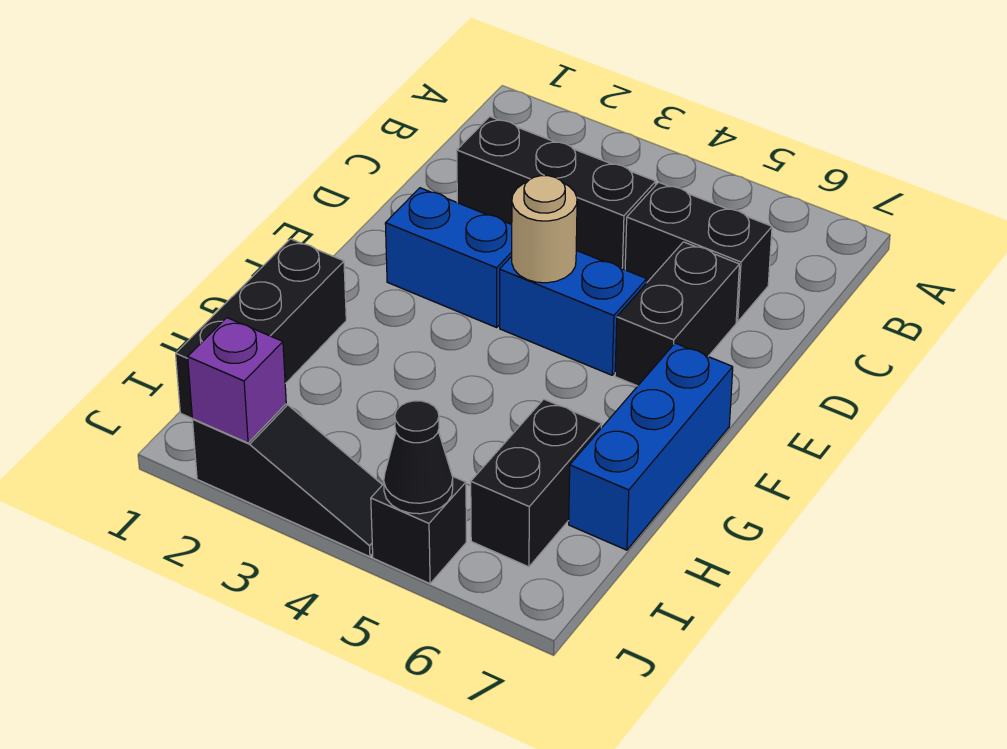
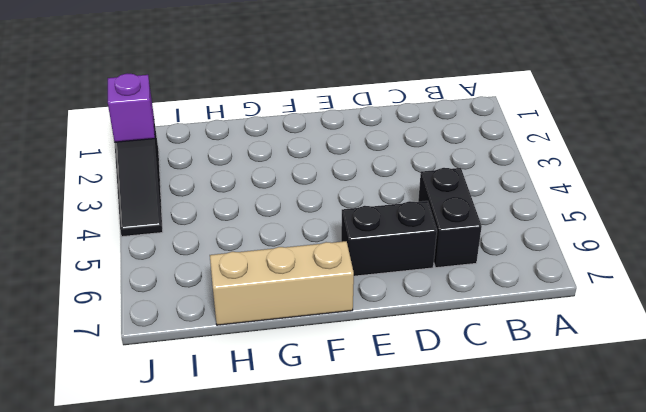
tan 1x3 brick [210,241,354,325] -> blue 1x3 brick [569,343,733,550]
none -> black 1x3 brick [457,117,656,270]
none -> blue 1x2 brick [385,188,512,328]
none -> blue 1x2 brick [500,250,647,375]

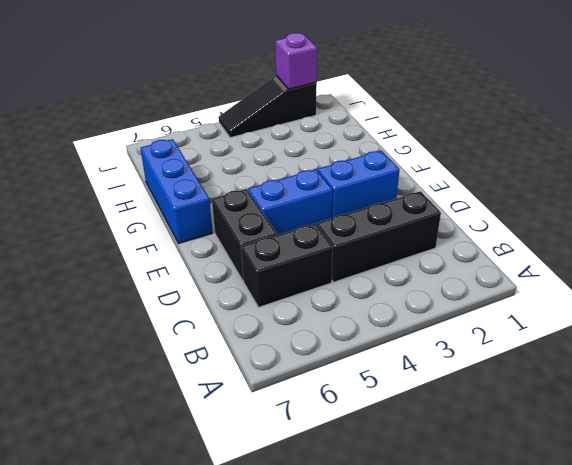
none -> black 1x3 brick [176,239,346,418]
none -> black 1x2 brick [471,399,601,567]
none -> black 1x1 brick [371,477,466,584]

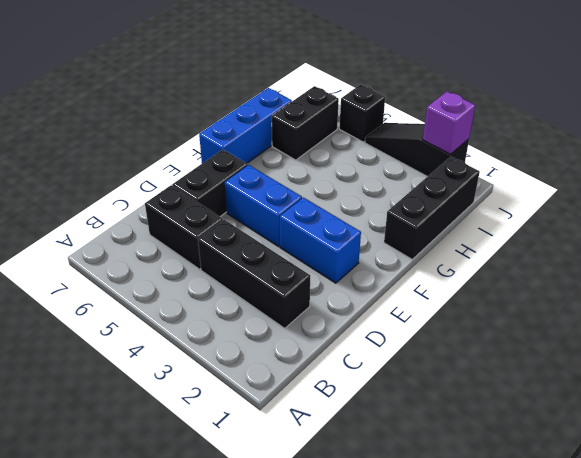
none -> tan 1x1 round brick [512,176,577,283]
none -> black 1x1 cone [384,401,453,514]

